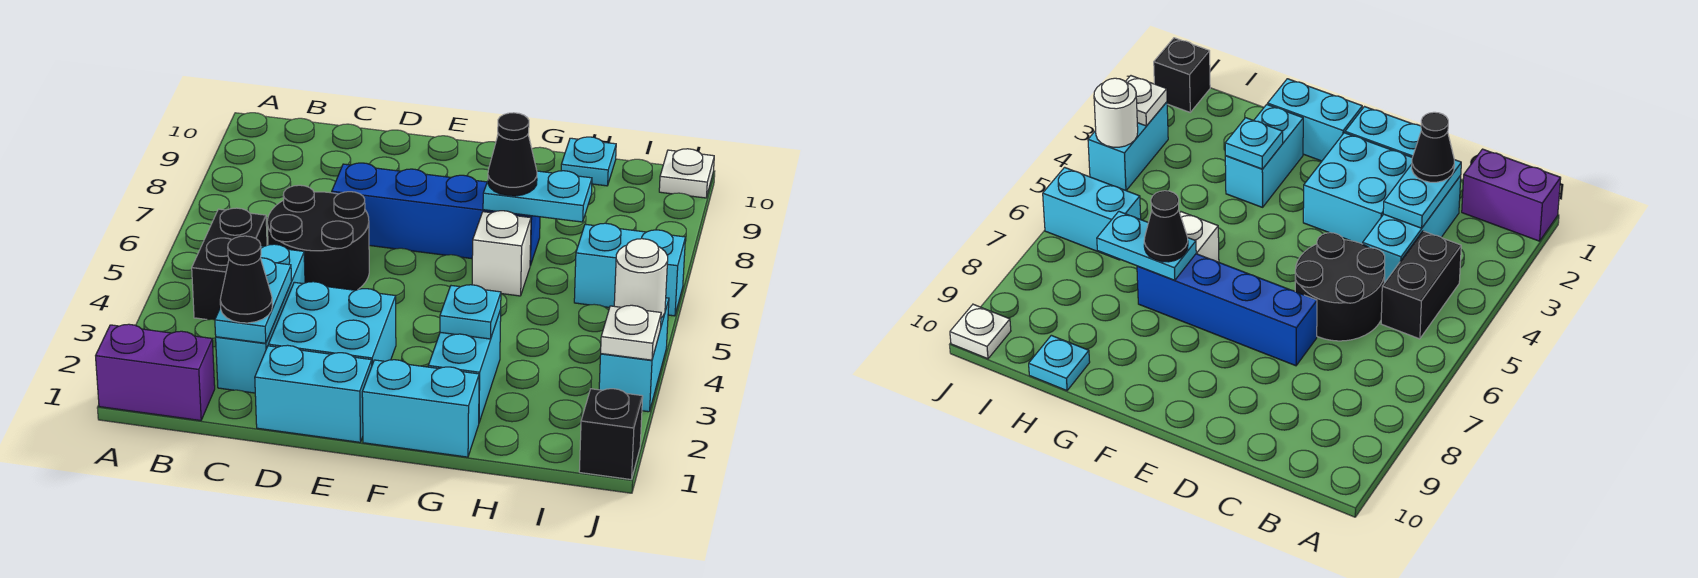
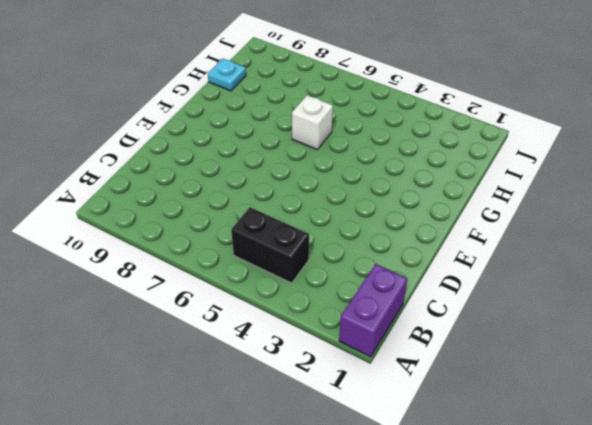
none -> cyan 1x3 brick [216,244,305,393]
none -> black 2x2 round brick [267,185,369,290]
none -> cyan 1x2 brick [255,345,372,442]

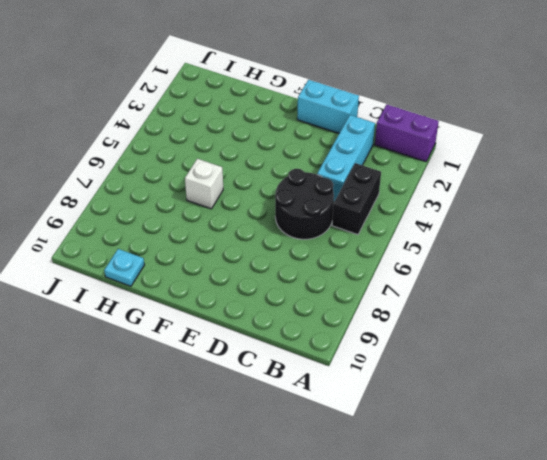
none -> cyan 2x2 brick [268,282,396,364]
none -> blue 1x4 brick [332,163,540,266]
none -> cyan 1x2 brick [362,360,479,457]

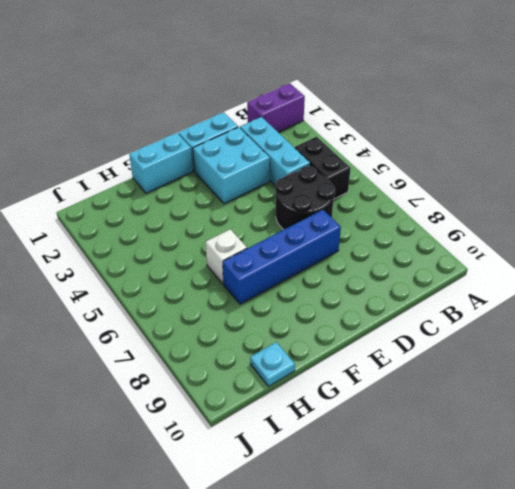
none -> cyan 1x2 brick [428,310,501,422]
none -> cyan 1x2 brick [574,223,685,316]
none -> black 1x1 brick [579,389,643,479]

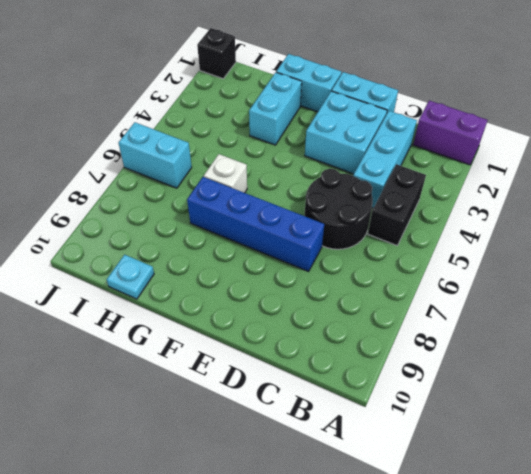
none -> cyan 1x2 brick [599,298,669,412]
none -> white 1x1 plate [659,149,714,198]
none -> cyan 1x2 plate [215,258,292,343]

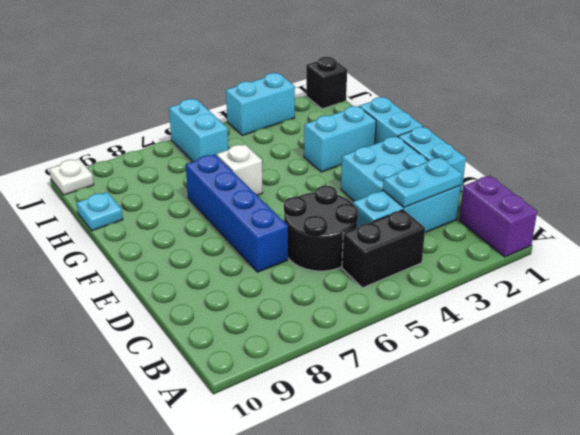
none -> cyan 1x1 plate [440,285,501,339]
none -> cyan 1x2 plate [483,171,592,222]
none -> white 1x1 plate [601,305,661,360]

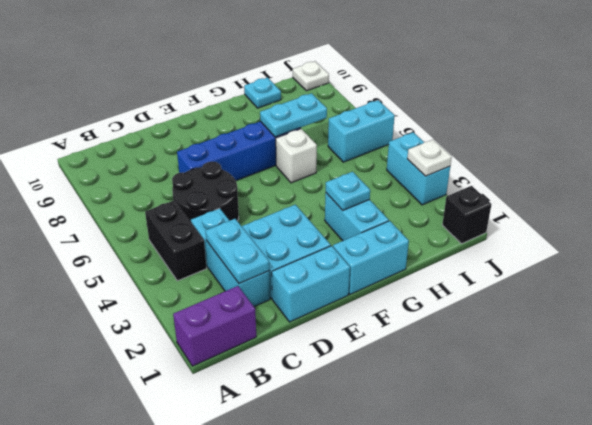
none -> white 1x1 round brick [614,239,668,318]
none -> black 1x1 cone [220,236,272,323]
none -> black 1x1 cone [488,113,537,196]

